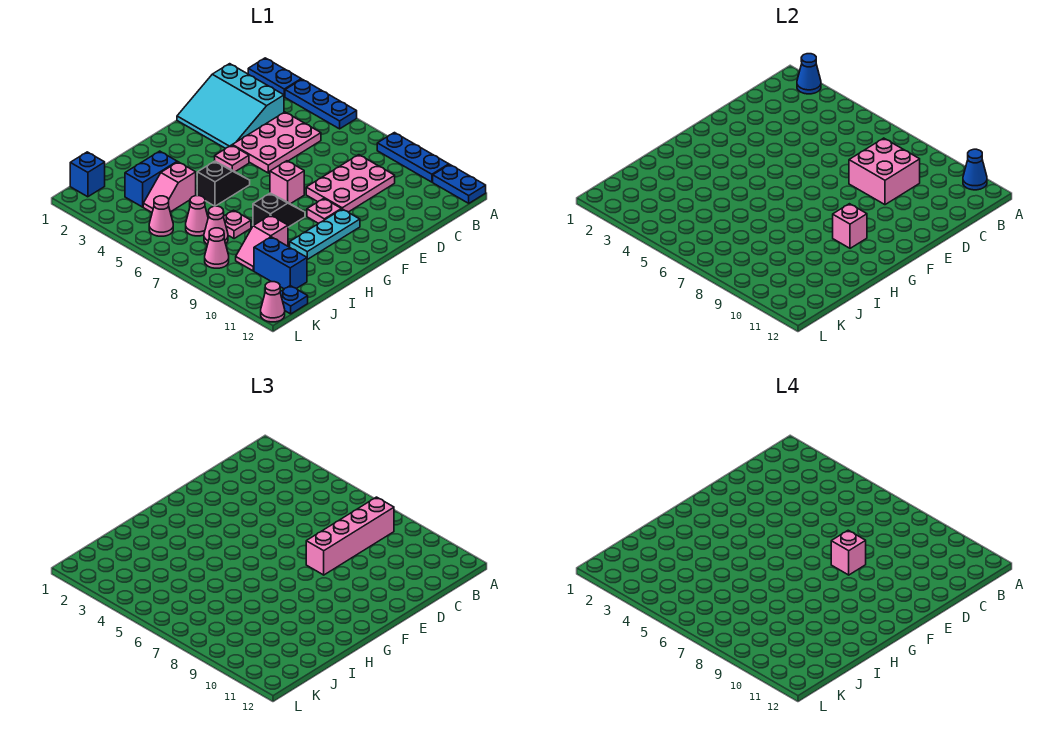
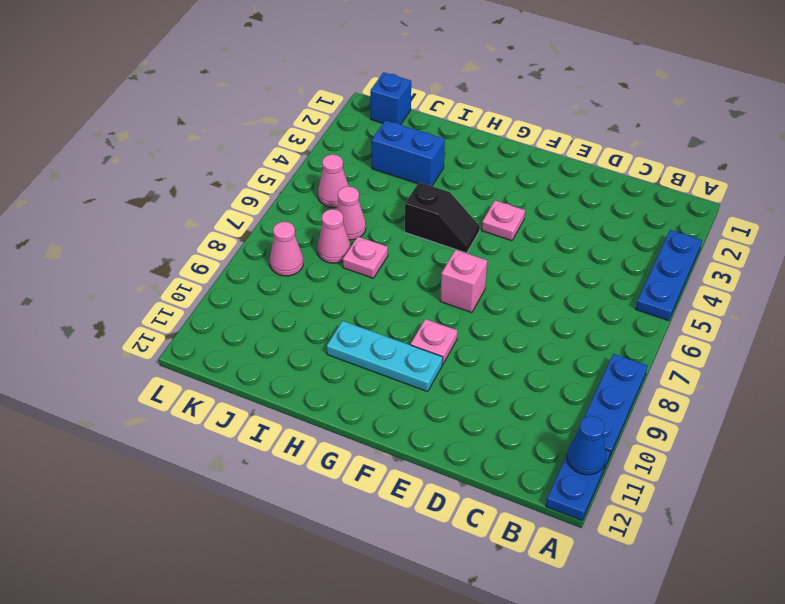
none -> blue 1x2 plate [248,58,301,97]
none -> cyan 3x3 slope [177,64,284,148]
none -> pink 2x3 plate [232,112,321,173]
none -> pink 2x3 plate [306,155,395,212]

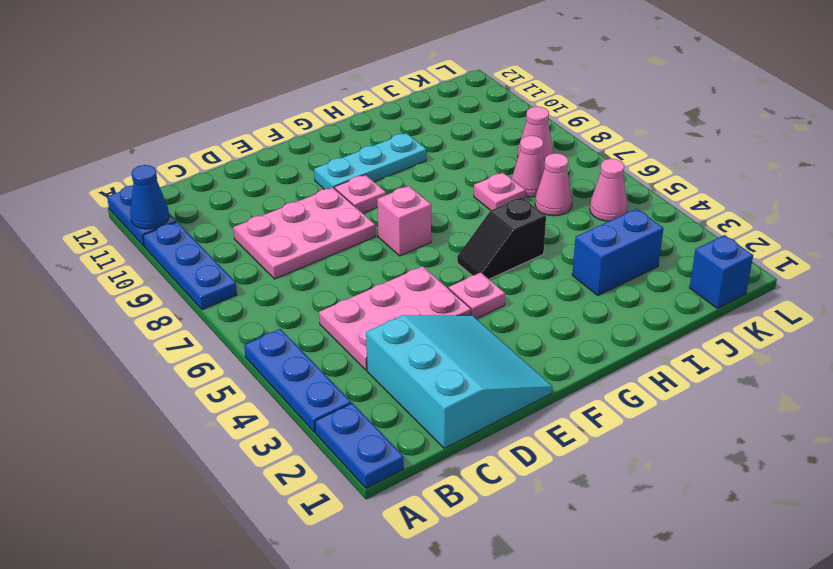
none -> black 1x2 slope [253,193,305,227]
none -> pink 1x2 slope [143,162,196,212]
none -> pink 1x2 slope [236,215,288,271]
none -> blue 1x2 brick [254,237,307,289]

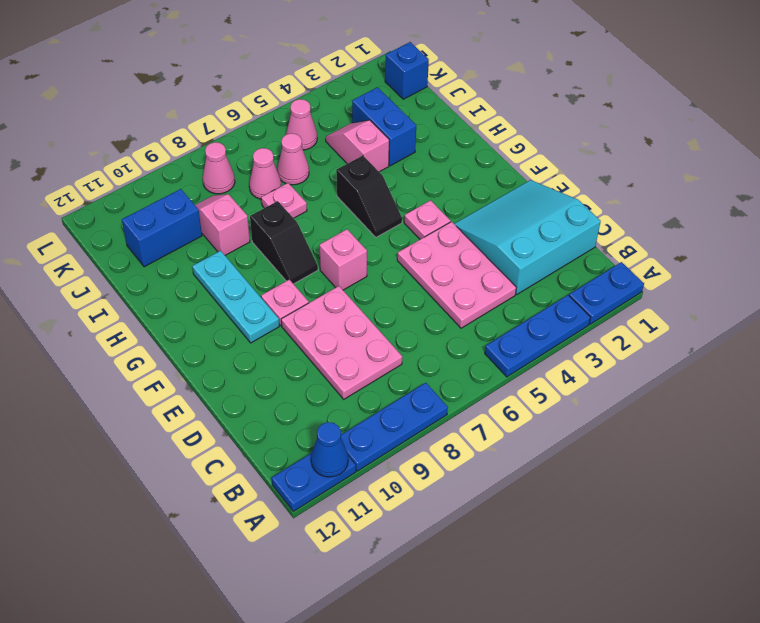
none -> blue 1x1 plate [280,286,308,314]
none -> pink 1x1 cone [261,282,285,322]
none -> blue 1x1 cone [797,54,821,94]
none -> pink 2x2 brick [849,138,920,205]

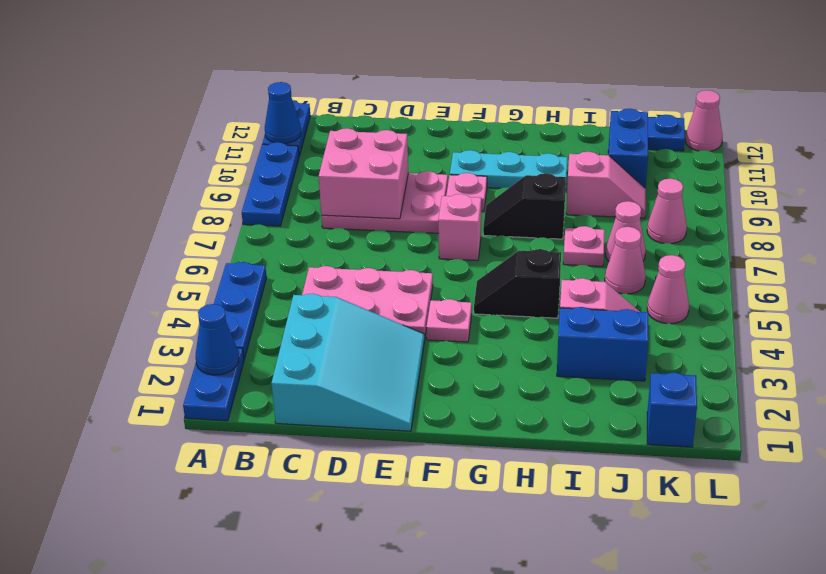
none -> pink 1x1 brick [833,204,867,248]
none -> pink 1x4 brick [306,497,394,575]
none -> pink 1x1 brick [831,530,866,575]

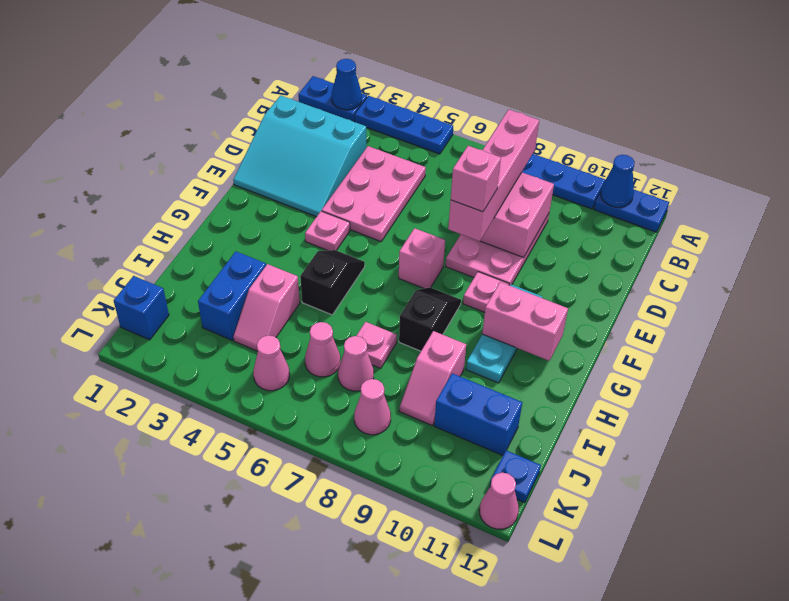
pink 1x2 brick [482,282,568,361] -> pink 1x1 brick [833,204,867,248]

